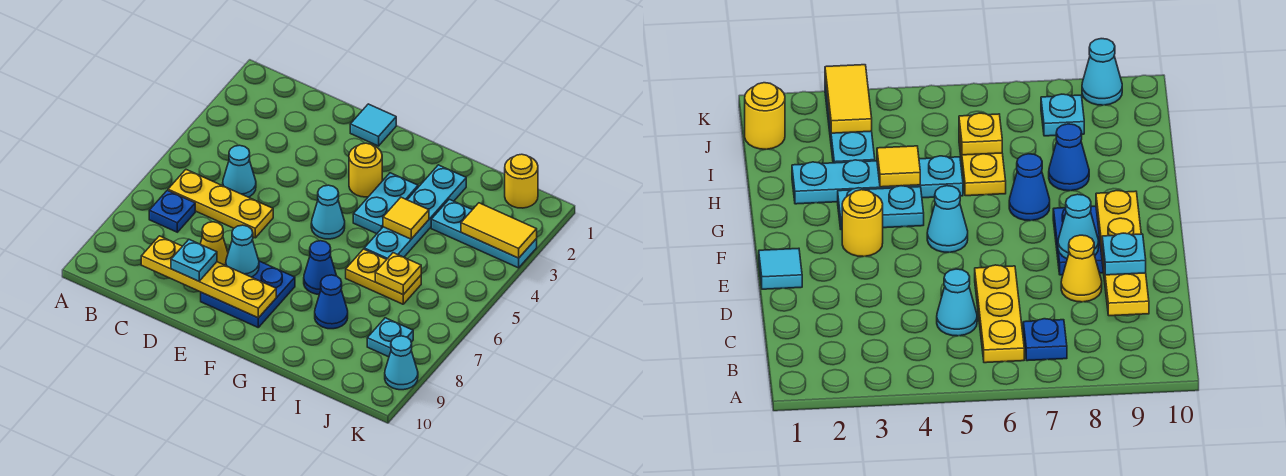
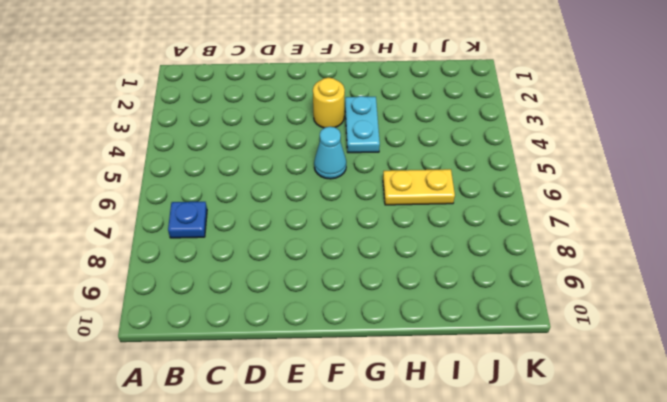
none -> yellow 1x3 plate [168,170,273,238]
none -> cyan 1x1 cone [223,145,256,197]
none -> yellow 1x1 cone [200,222,228,265]

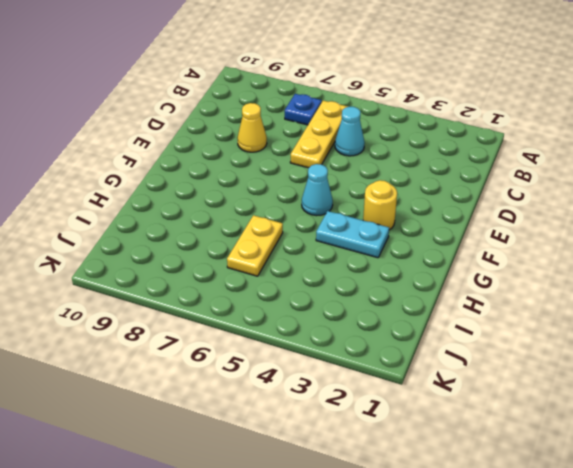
none -> cyan 1x1 tile [350,104,396,146]
none -> blue 2x2 plate [201,261,295,327]
none -> blue 1x1 cone [304,241,336,294]

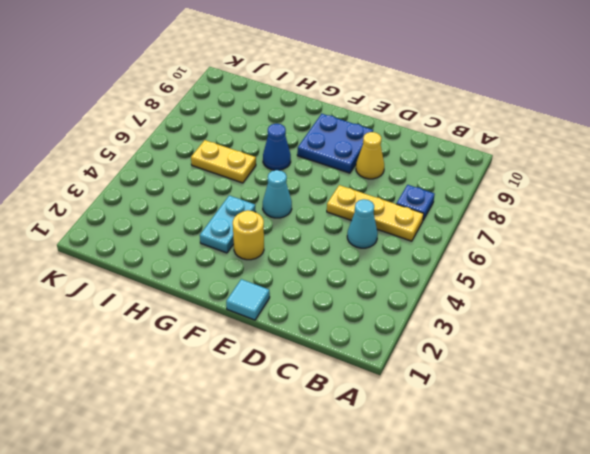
none -> cyan 1x4 plate [364,165,466,259]
none -> blue 1x1 cone [315,275,348,329]
none -> cyan 1x3 plate [431,199,537,268]

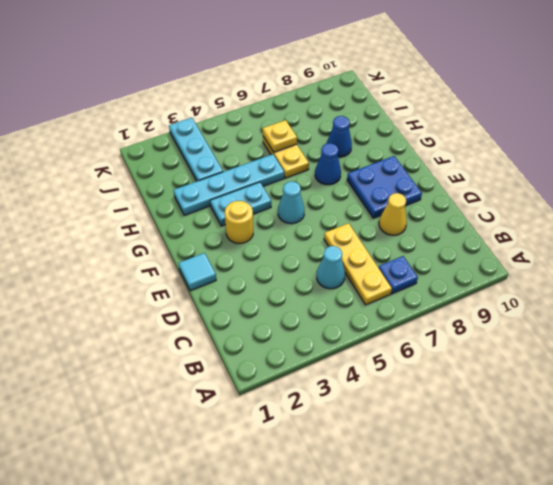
none -> yellow 1x1 round brick [505,154,538,208]
none -> cyan 1x1 plate [367,318,413,357]
none -> cyan 1x1 cone [385,336,418,390]

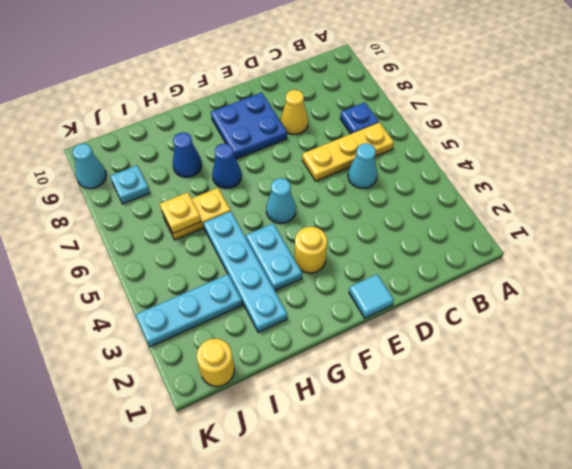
none -> yellow 1x4 plate [141,236,276,318]
none -> cyan 1x1 cone [226,225,259,277]
none -> yellow 1x1 tile [383,197,429,239]

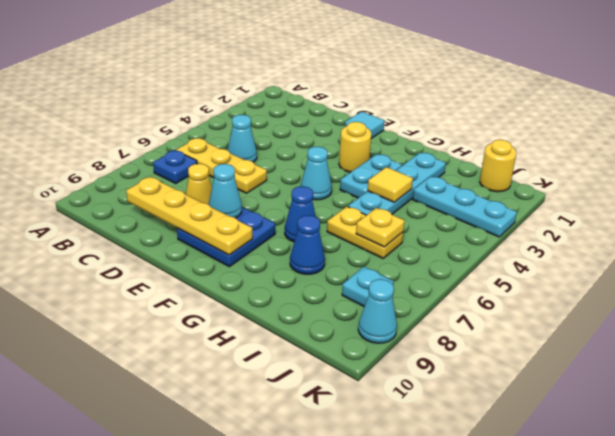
none -> yellow 1x2 tile [461,203,537,258]
none -> cyan 1x1 plate [171,240,217,281]

